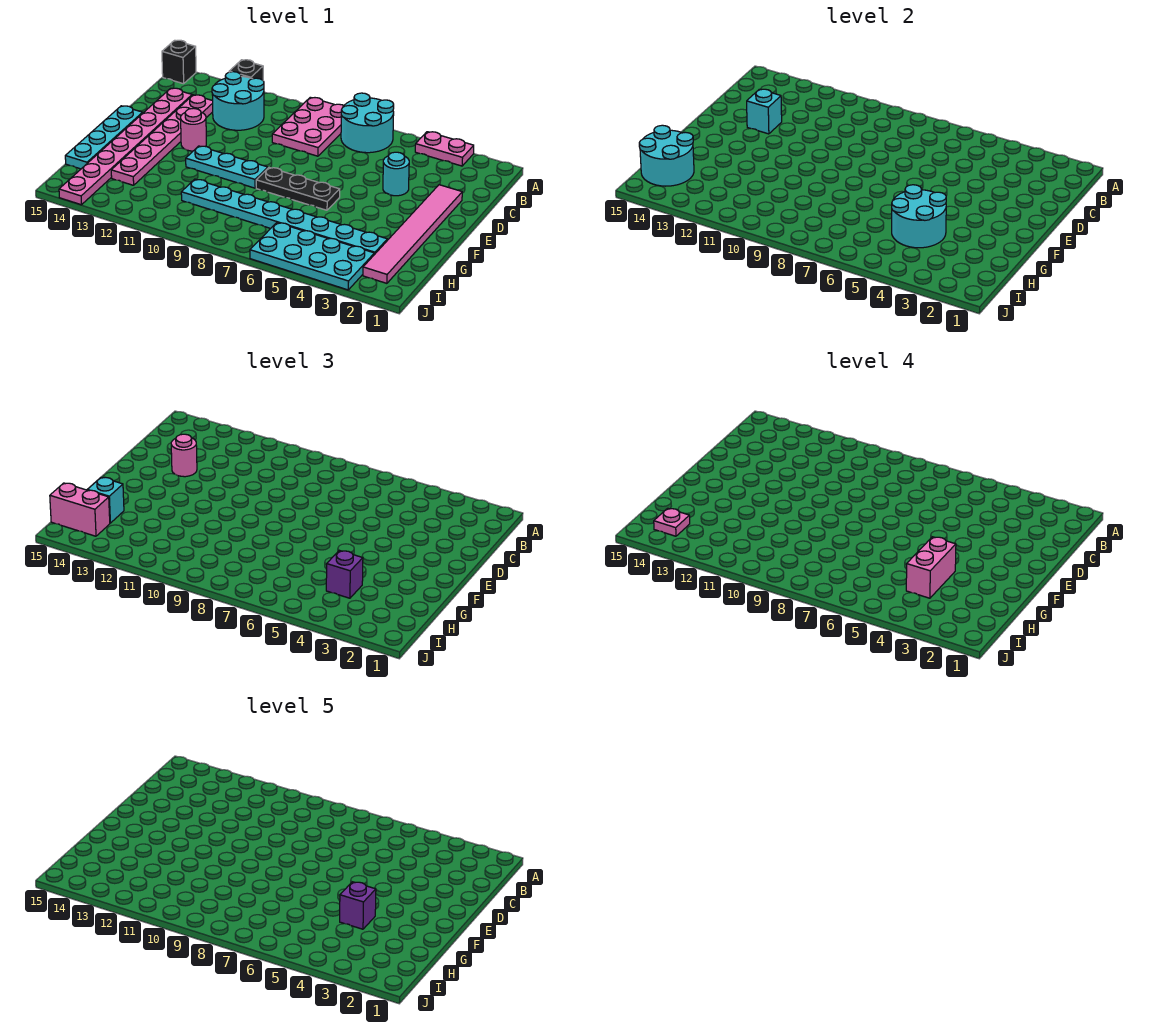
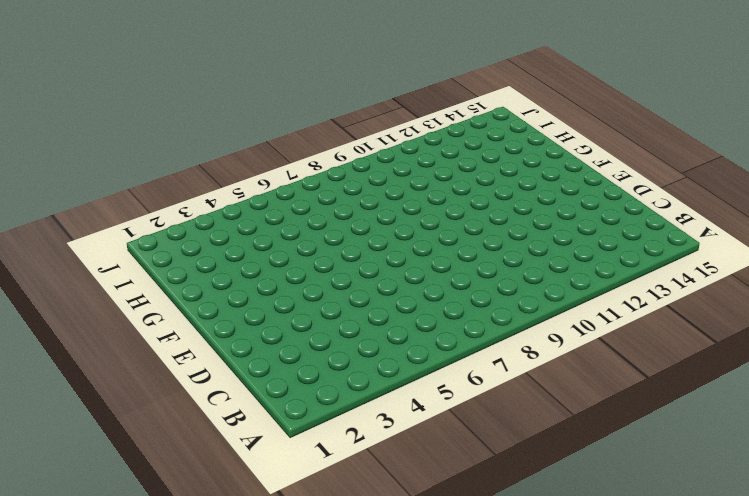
none -> pink 1x2 plate [415,132,474,166]
none -> cyan 2x2 round brick [341,93,394,153]
none -> pink 2x3 plate [272,97,343,156]

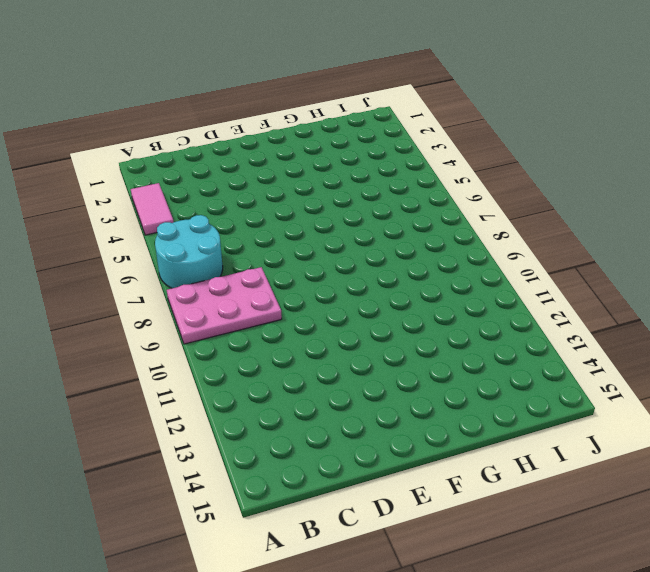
pink 1x2 tile [131,183,173,235] -> pink 1x2 plate [415,132,474,166]
none -> black 1x1 brick [229,60,263,80]
none -> black 1x1 brick [162,40,196,84]
none -> cyan 2x2 round brick [212,72,264,130]

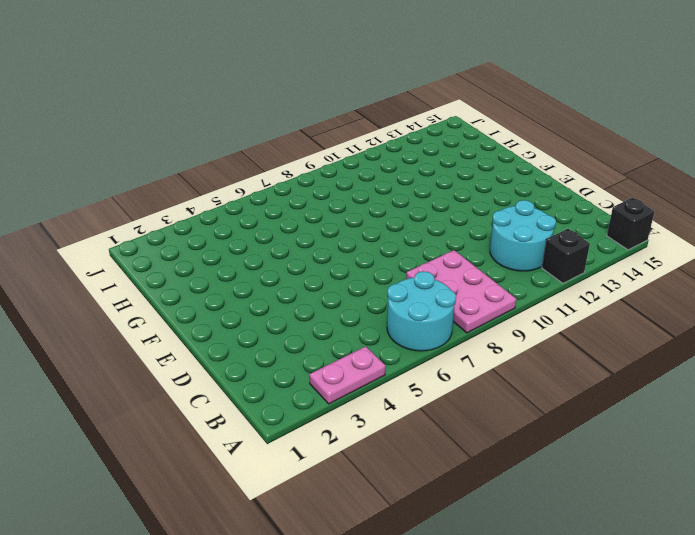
none -> pink 1x6 plate [111,95,213,185]
none -> pink 1x8 plate [59,88,192,205]
none -> pink 1x6 tile [363,185,462,283]

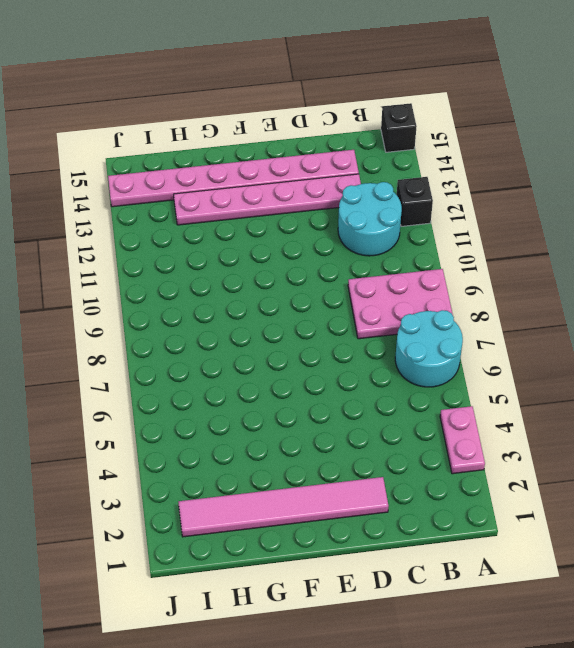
none -> cyan 1x1 round brick [383,152,409,196]
none -> pink 1x1 round brick [181,108,206,151]
none -> cyan 1x4 plate [65,106,143,169]

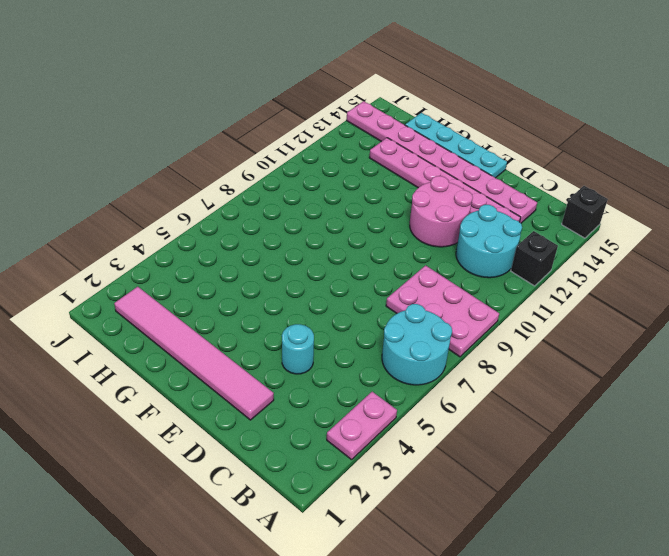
pink 2x2 round brick [410,176,473,247] -> pink 1x1 round brick [181,108,206,151]
none -> black 1x3 plate [256,168,340,210]
none -> cyan 1x3 plate [186,146,268,188]
none -> cyan 1x8 plate [181,179,387,255]

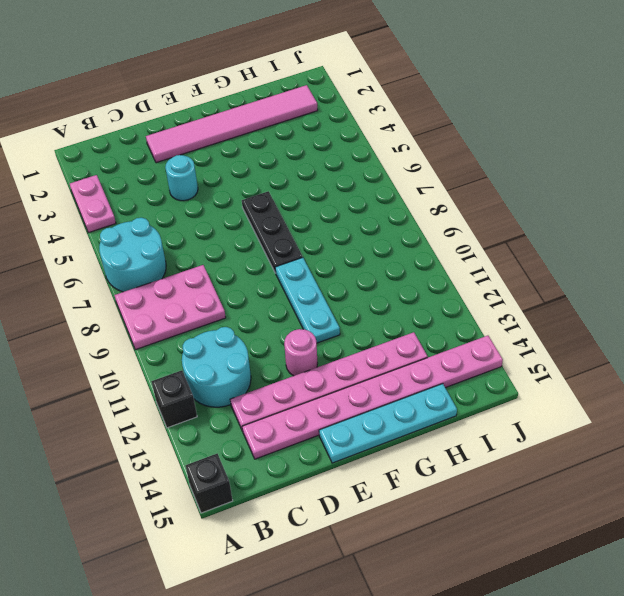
none -> cyan 1x8 plate [181,179,387,255]
none -> cyan 2x4 plate [250,223,374,290]
none -> cyan 1x1 brick [747,89,782,134]

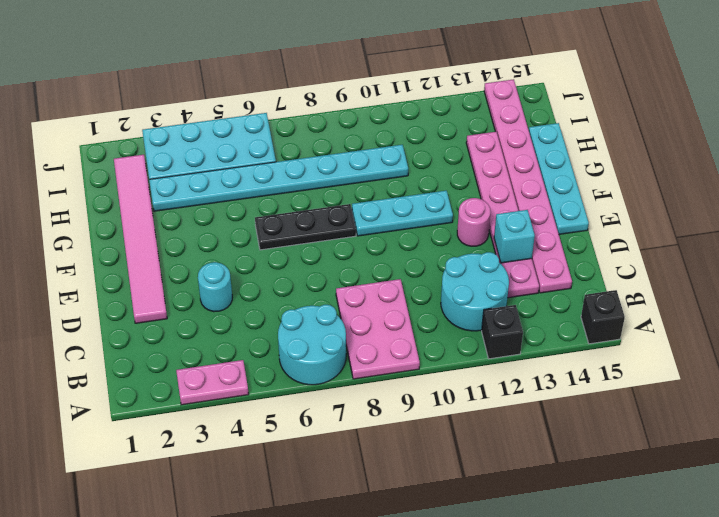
none -> cyan 2x2 round brick [892,185,946,248]
none -> cyan 2x2 round brick [639,125,694,186]
none -> pink 1x1 round brick [171,434,197,477]

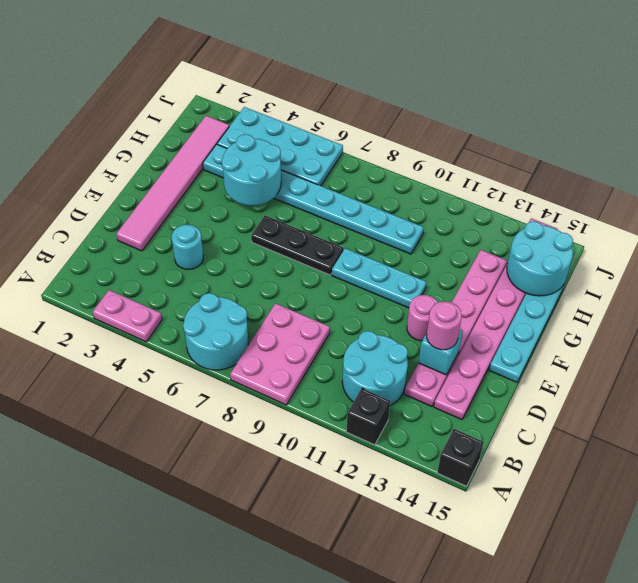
none -> purple 1x1 brick [326,550,363,598]
none -> cyan 1x1 brick [87,477,124,523]
none -> pink 1x2 brick [50,483,110,536]

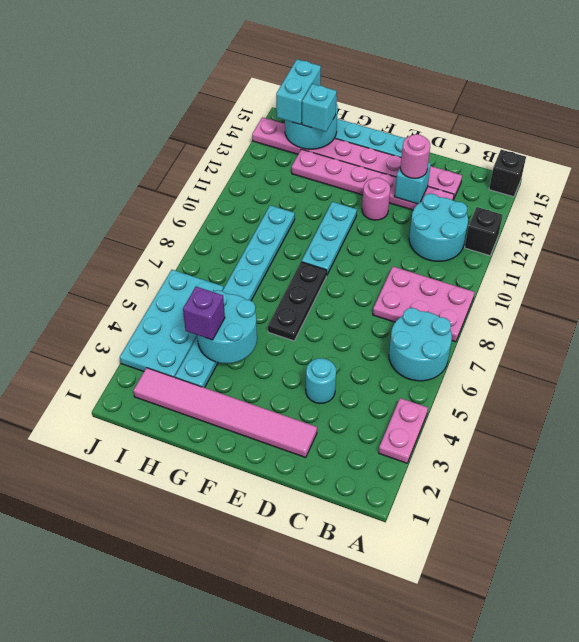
cyan 1x2 brick [276,59,321,124] -> pink 1x2 brick [50,483,110,536]
none -> pink 1x2 brick [906,537,956,598]
none -> pink 1x1 plate [654,508,690,536]
none -> purple 1x1 brick [340,882,376,929]

